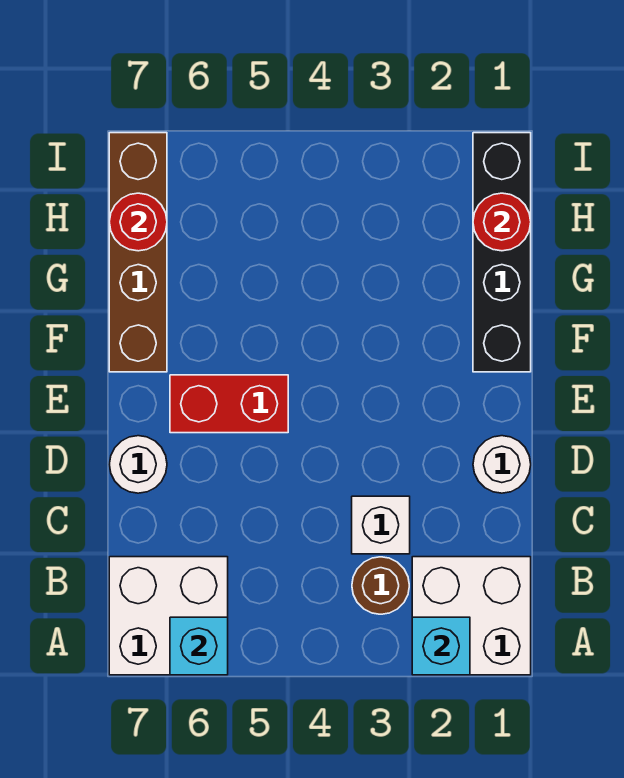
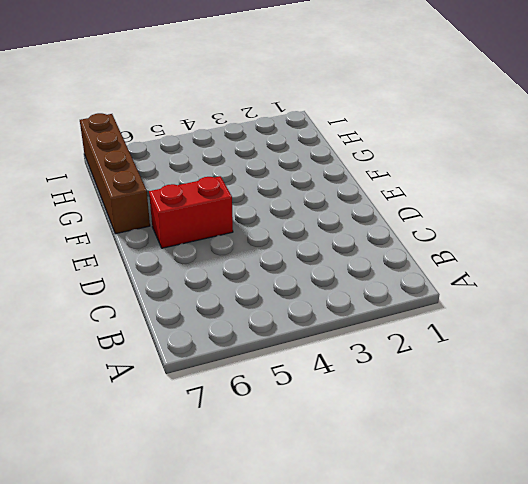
none -> white 2x2 brick [412,557,531,675]
none -> white 2x2 brick [109,557,228,675]
none -> brown 1x1 round brick [352,557,409,614]

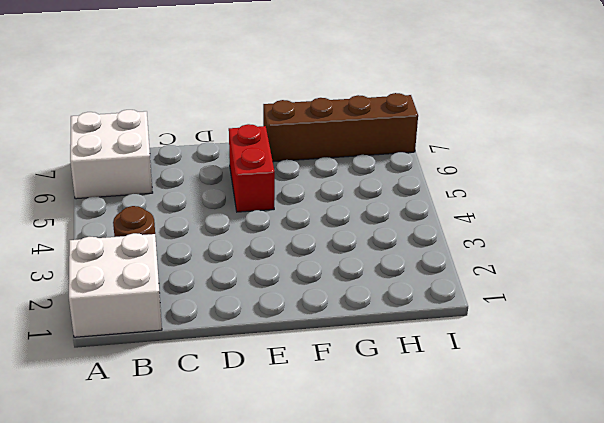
none -> white 1x1 brick [352,496,410,554]
none -> white 1x1 round brick [473,436,531,493]
none -> white 1x1 round brick [109,436,167,493]

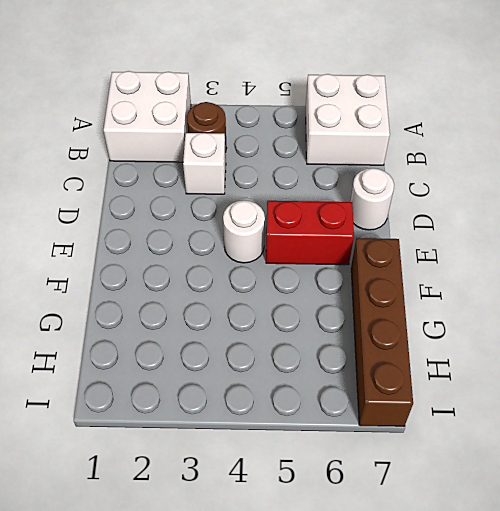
white 1x1 round brick [223,200,265,263] -> white 1x1 round brick moved to [473,436,531,493]
none -> black 1x4 brick [473,133,531,372]
none -> cyan 1x1 brick [412,617,470,675]
none -> cyan 1x1 brick [170,617,228,675]

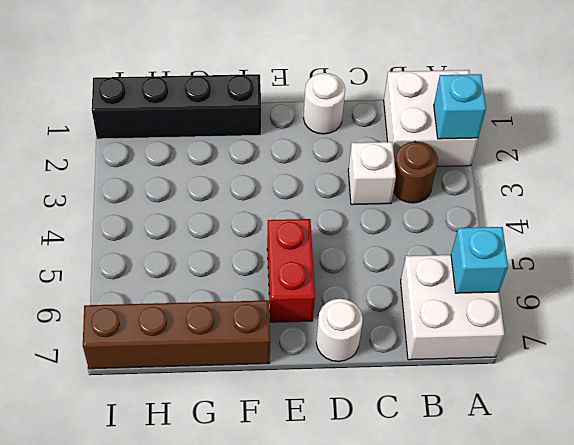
none -> red 1x1 round brick [473,193,531,251]
none -> red 1x1 round brick [109,193,167,251]

